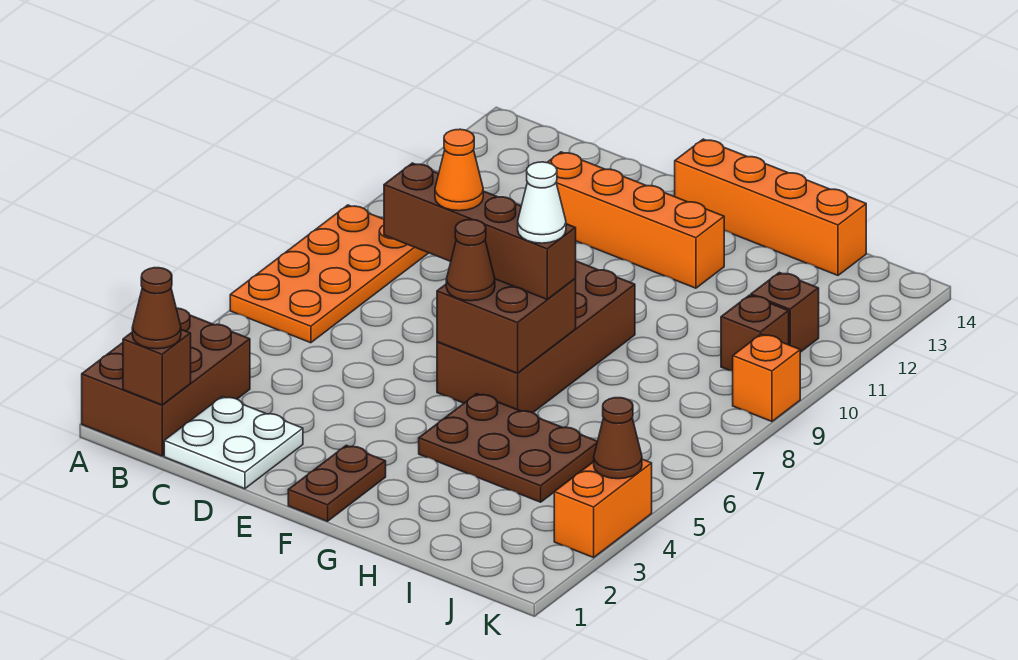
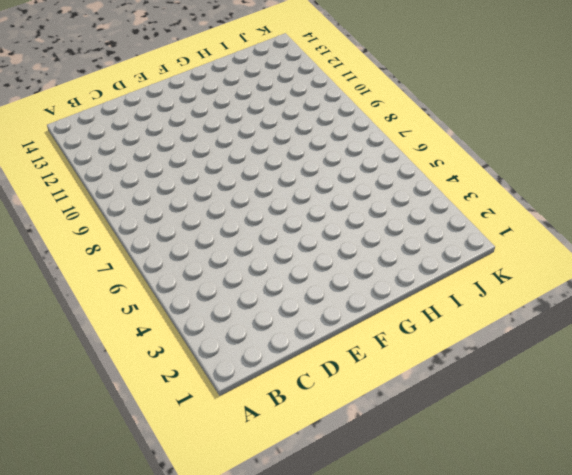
none -> brown 2x3 brick [82,308,250,456]
none -> orange 2x4 plate [230,205,428,343]
none -> white 2x2 plate [164,396,303,489]

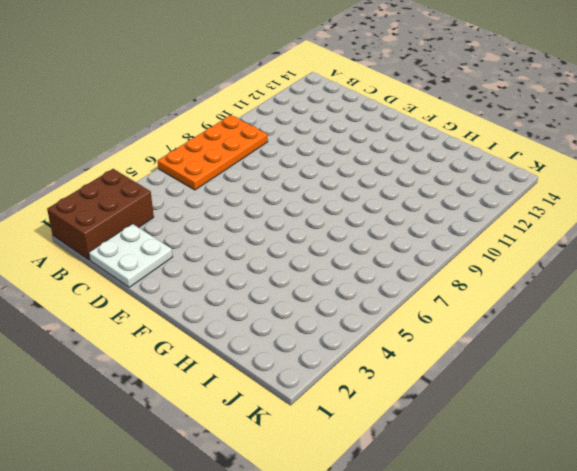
none -> orange 1x4 brick [547,152,724,288]
none -> brown 1x2 plate [288,445,386,521]
none -> brown 2x4 brick [437,261,635,413]

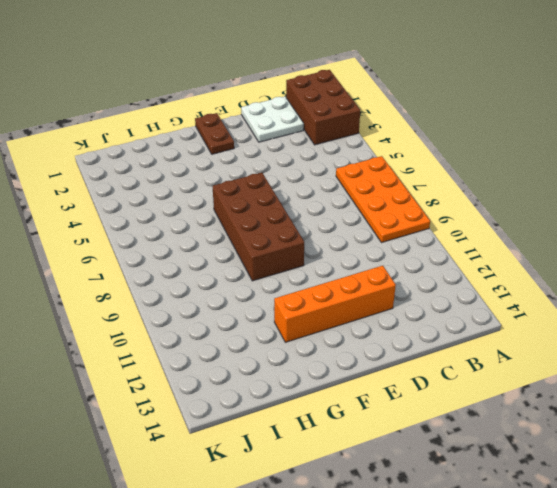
none -> orange 1x4 brick [675,139,866,275]
none -> brown 2x3 plate [419,394,598,502]
none -> brown 1x1 brick [721,295,789,371]

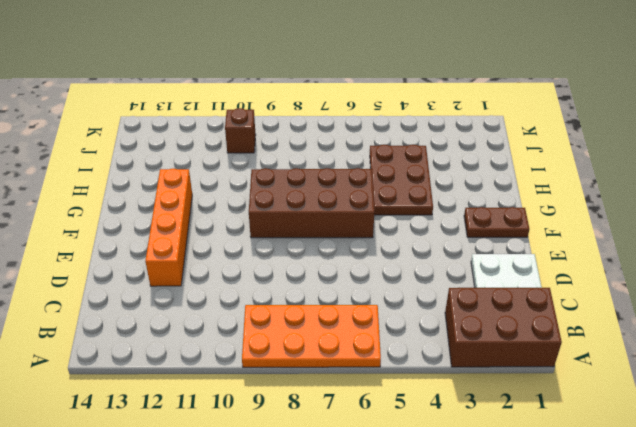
none -> orange 1x4 brick [675,139,866,275]
none -> brown 1x1 brick [751,272,819,352]
none -> orange 1x2 brick [554,459,652,558]

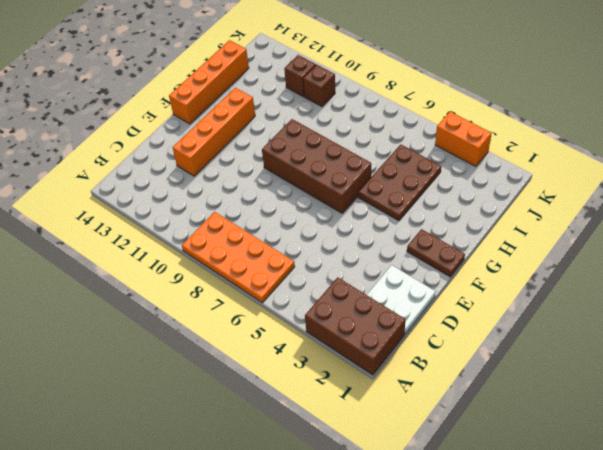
none -> orange 1x1 brick [733,334,800,421]
none -> brown 1x1 brick [123,329,191,405]
none -> brown 2x2 brick [437,279,576,373]

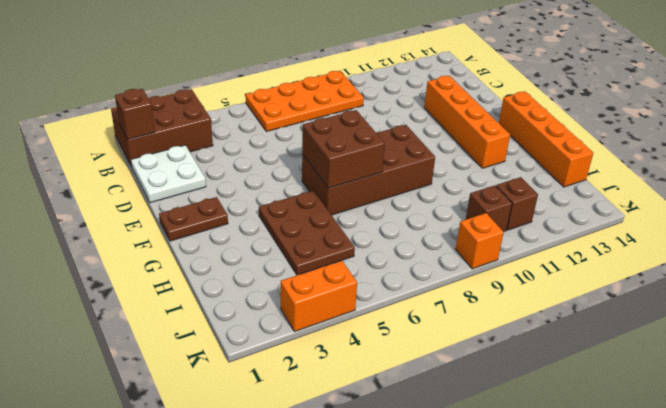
none -> brown 1x1 cone [594,398,642,479]
none -> brown 1x1 cone [132,268,181,349]
none -> brown 1x4 brick [384,163,576,299]

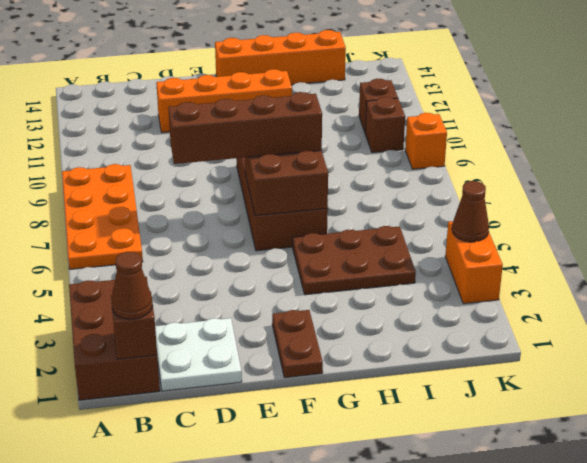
none -> brown 1x1 cone [446,220,495,301]
none -> orange 1x1 cone [435,129,483,211]
none -> white 1x1 cone [518,162,566,243]

